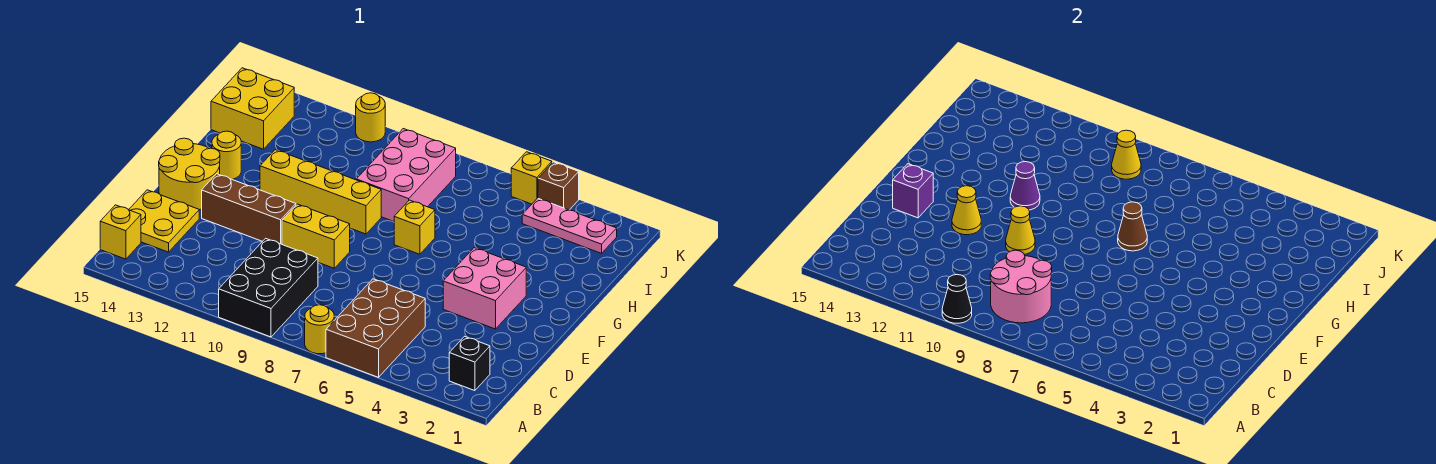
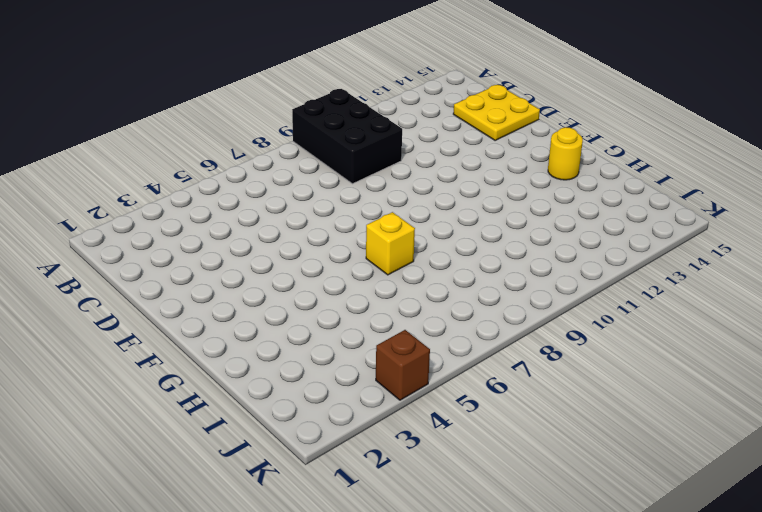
none -> brown 2x3 brick [326,279,425,377]
none -> yellow 1x1 round brick [305,305,334,354]
none -> black 1x1 brick [449,336,490,391]

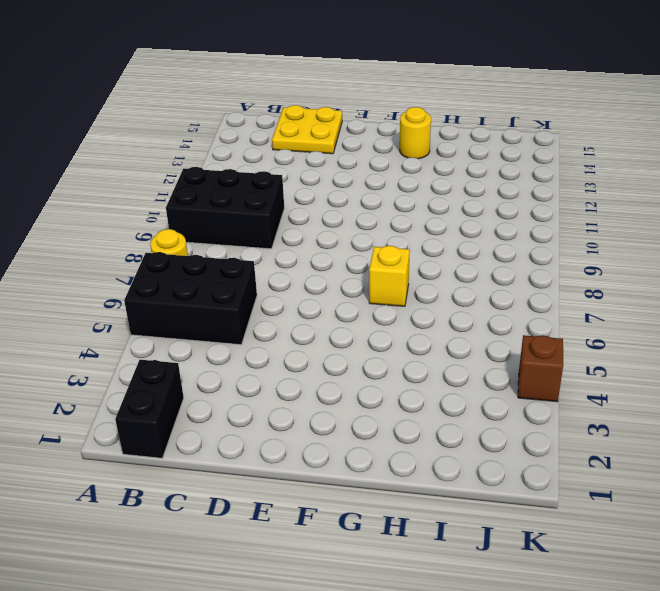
black 2x3 brick [124,252,257,345] -> brown 2x3 brick [326,279,425,377]
black 1x2 brick [115,360,184,458] -> black 1x1 brick [449,336,490,391]
none -> yellow 1x1 brick [100,205,141,259]
none -> pink 2x2 brick [443,248,526,329]
none -> yellow 1x2 brick [282,204,350,268]

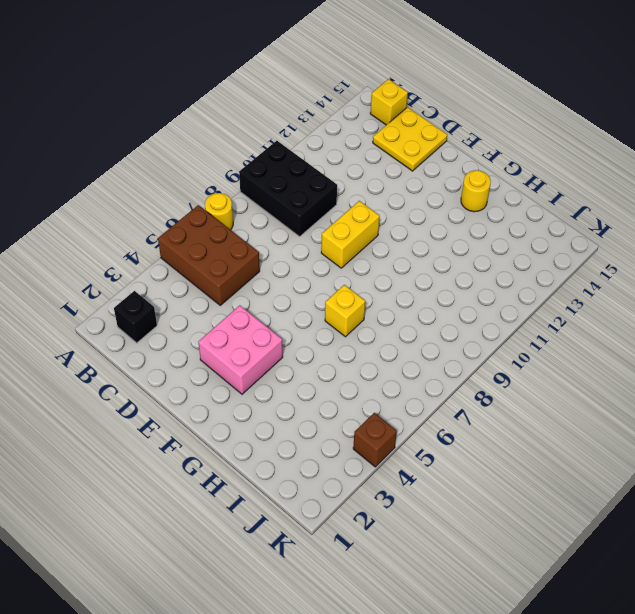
none -> brown 1x3 brick [202,174,296,244]
none -> yellow 2x2 round brick [159,138,220,210]
none -> yellow 1x4 brick [260,150,381,234]

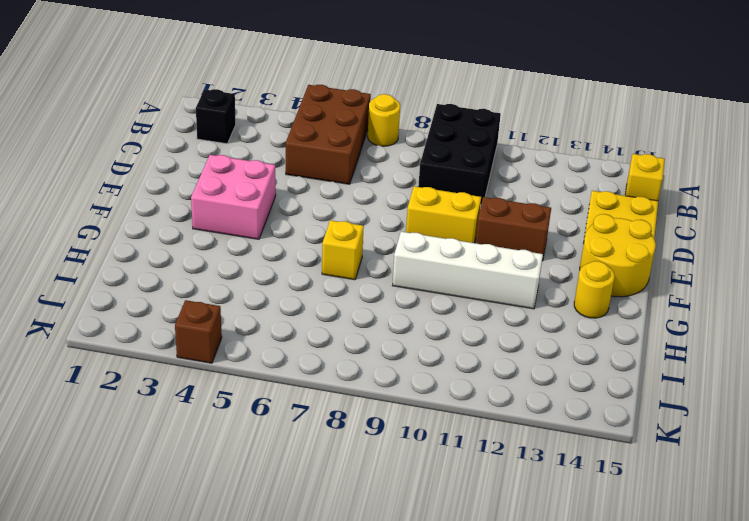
brown 1x2 brick [476,197,551,261] -> brown 1x3 brick [202,174,296,244]
white 1x4 brick [393,232,543,309] -> yellow 1x4 brick [260,150,381,234]
none -> pink 2x3 brick [356,129,456,221]
none -> yellow 2x2 brick [211,68,294,149]
none -> pink 1x3 plate [522,198,617,253]

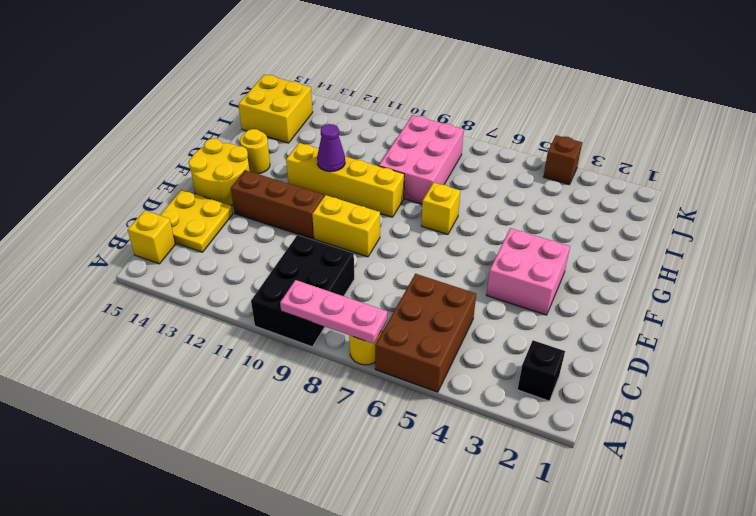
pink 1x3 plate [280,280,387,344] -> pink 1x3 plate moved to [522,198,617,253]
none -> yellow 1x1 brick [511,152,552,204]
none -> yellow 1x1 round brick [356,93,385,142]
none -> black 1x1 cone [942,275,972,323]

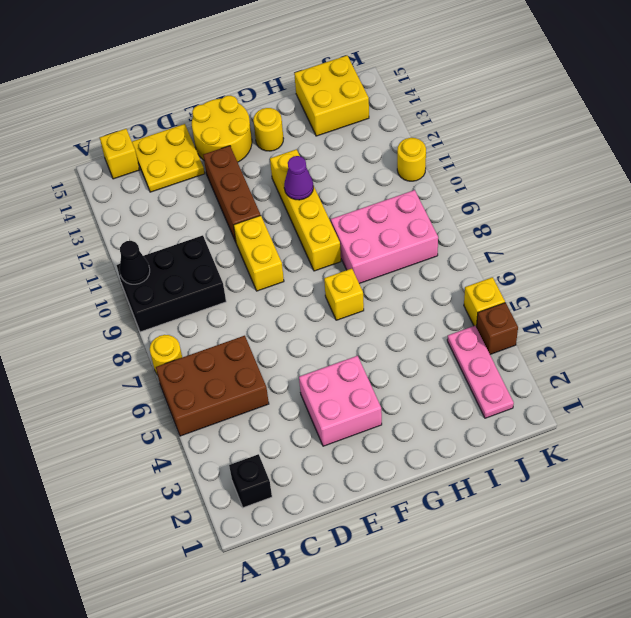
none -> pink 2x2 round brick [990,250,1052,323]
none -> yellow 1x1 cone [1006,206,1035,254]
none -> yellow 1x1 cone [952,186,981,235]

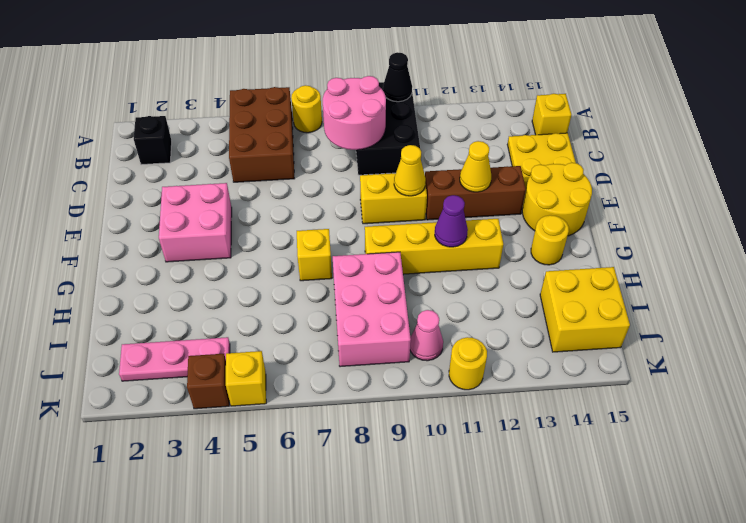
pink 1x1 cone [410,310,443,361] -> none
none -> purple 1x1 brick [893,164,933,218]
none -> brown 1x1 cone [1118,202,1147,251]
none -> yellow 1x1 cone [1112,130,1141,179]

